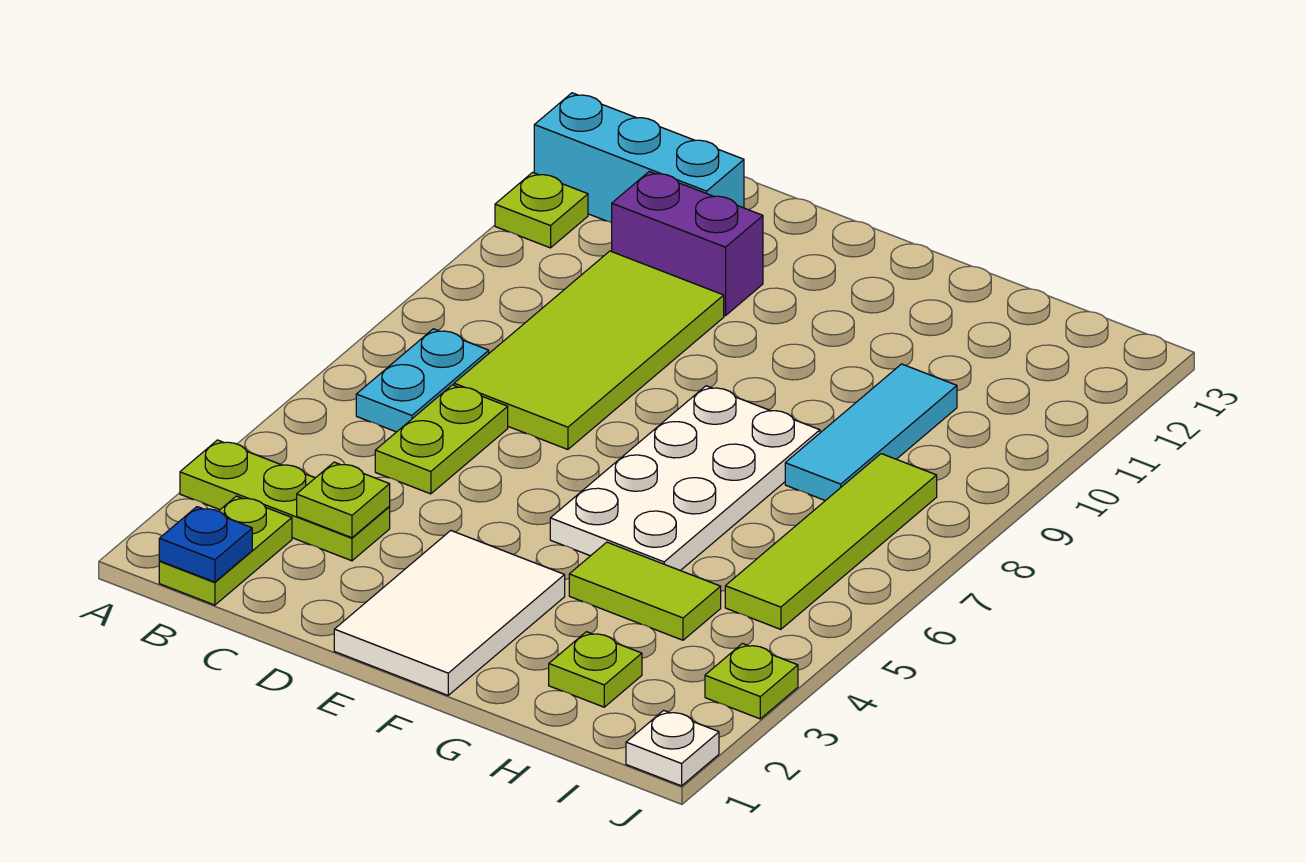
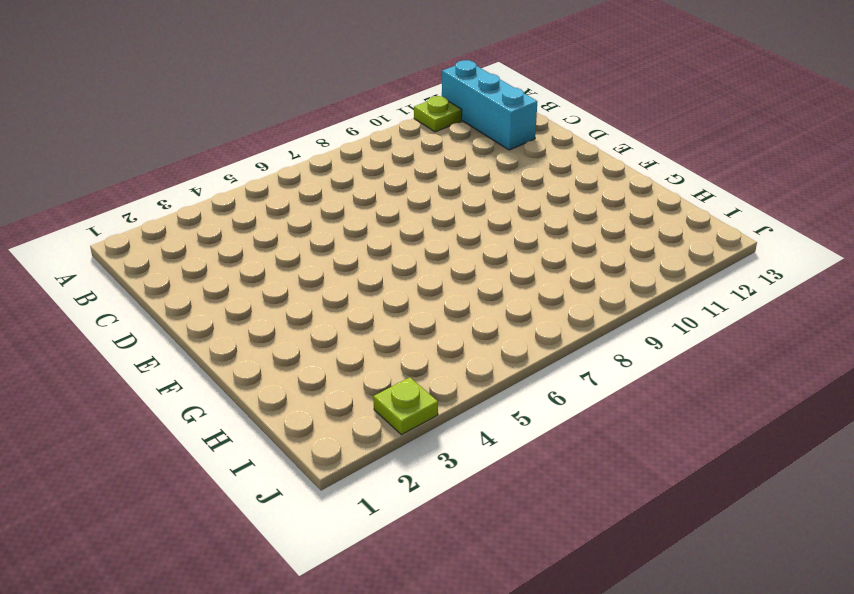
none -> lime 1x3 plate [180,440,390,561]
none -> lime 1x2 plate [159,496,292,605]
none -> cyan 1x2 plate [356,329,489,432]

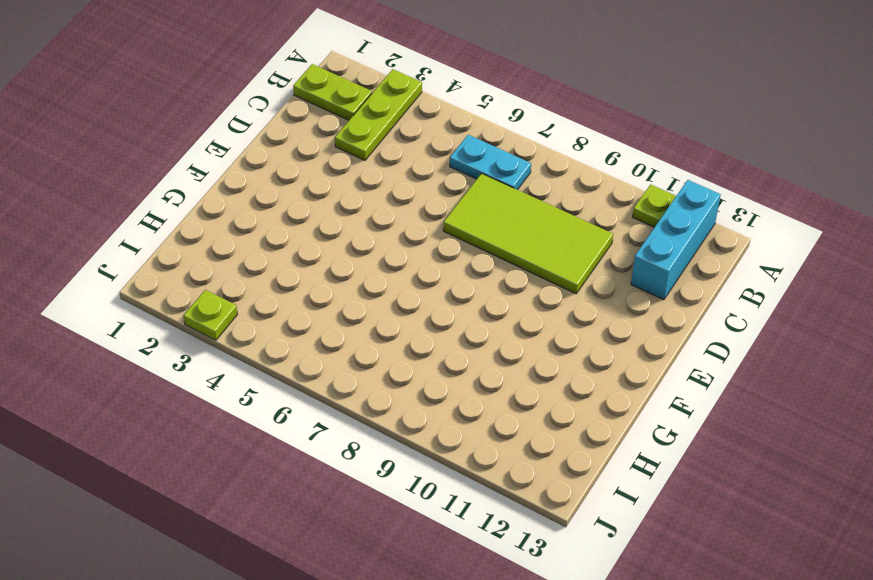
none -> lime 1x2 plate [375,385,508,494]
none -> purple 1x2 brick [612,171,763,316]
none -> white 2x3 tile [334,531,565,695]

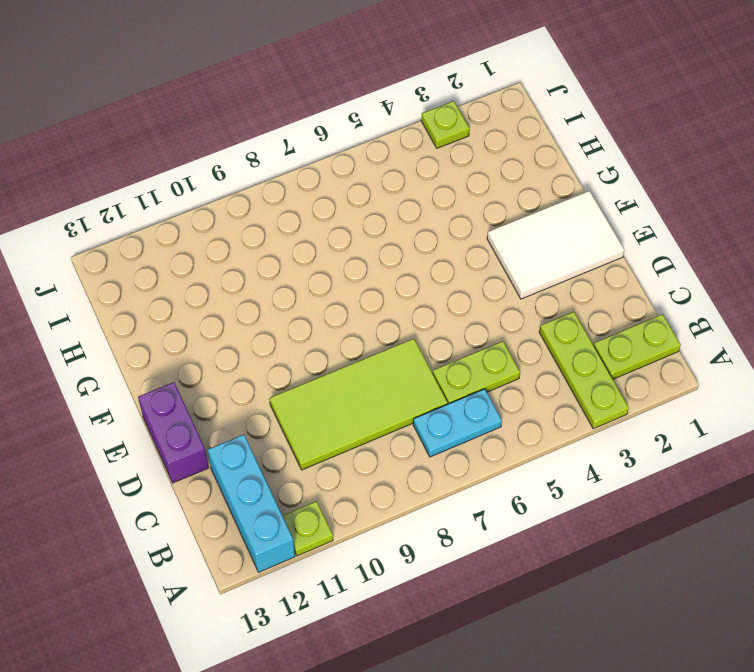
purple 1x2 brick [138,382,208,483] -> purple 1x2 brick moved to [612,171,763,316]
none -> white 2x4 plate [550,386,820,571]
none -> lime 1x2 tile [569,542,721,640]
none -> lime 1x1 plate [549,632,642,707]

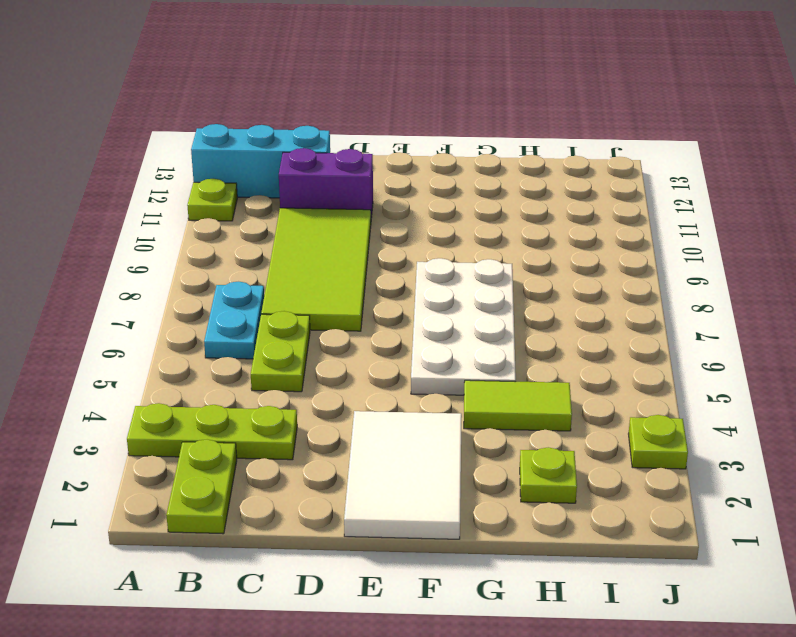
none -> cyan 1x3 tile [785,364,957,501]
none -> lime 1x4 tile [725,454,937,629]
none -> white 1x1 plate [626,710,719,786]

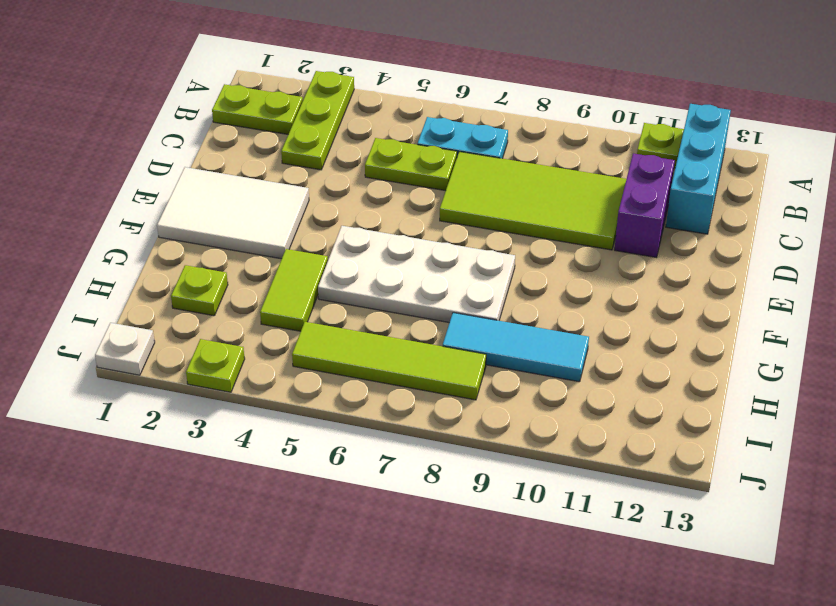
none -> blue 1x1 plate [159,507,252,582]
none -> lime 1x1 plate [297,462,390,538]

